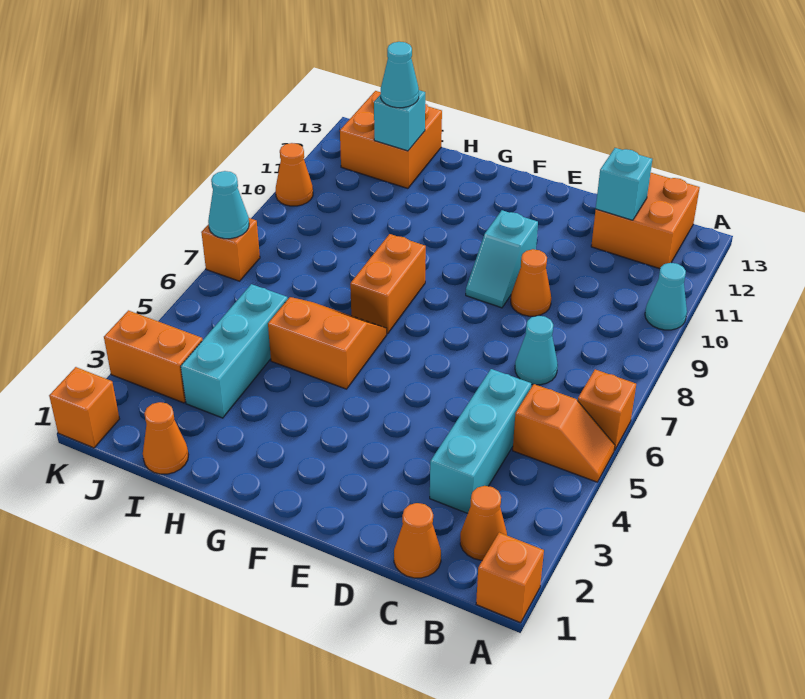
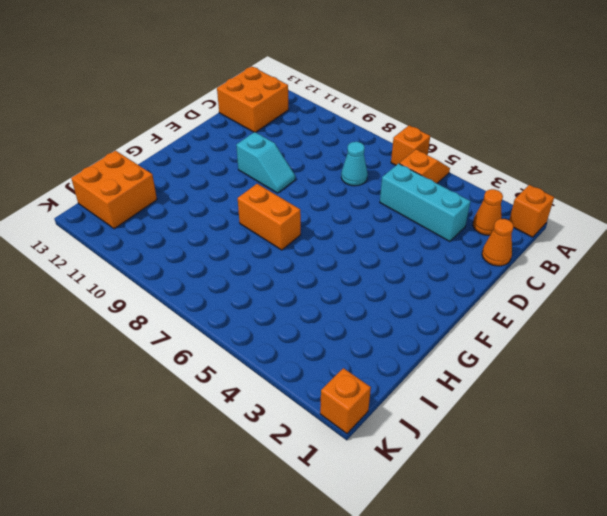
none -> cyan 1x1 cone [645,263,687,330]
none -> orange 1x1 cone [511,249,551,316]
none -> orange 2x2 slope [268,297,387,389]

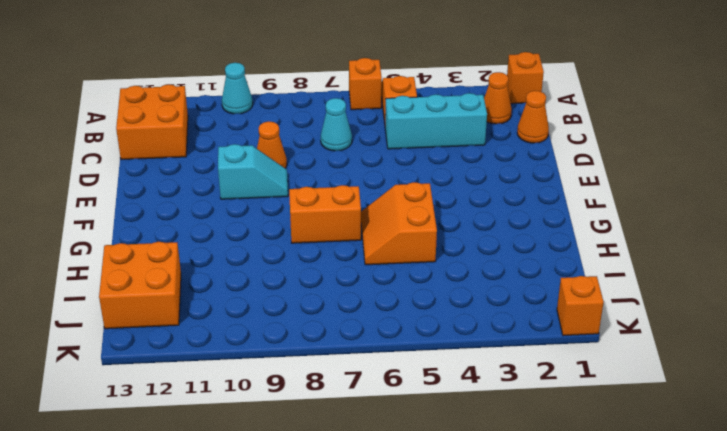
none -> orange 1x1 cone [143,402,188,474]
none -> cyan 1x3 brick [181,284,288,418]
none -> orange 1x2 brick [104,310,203,403]

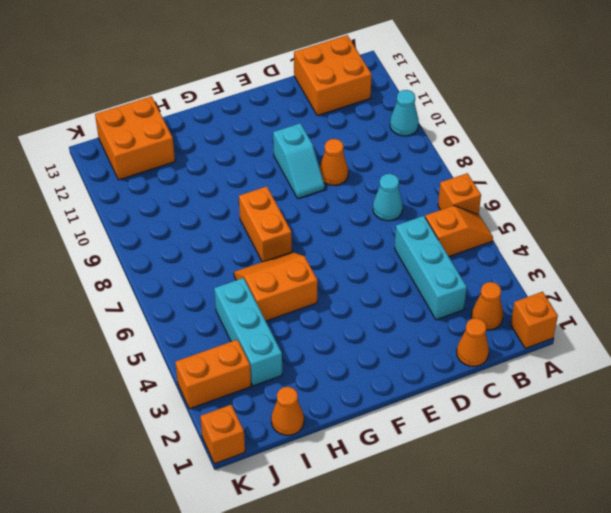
none -> orange 1x1 brick [201,218,260,281]
none -> orange 1x1 cone [276,143,313,206]
none -> cyan 1x1 brick [596,148,652,220]

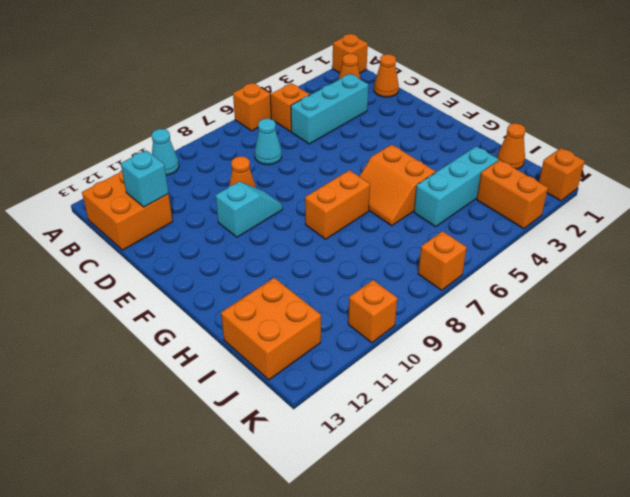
orange 1x1 brick [348,280,397,343] -> orange 1x1 cone [276,143,313,206]
none -> cyan 1x1 brick [374,90,425,151]
none -> cyan 1x1 cone [208,171,249,239]
none -> cyan 1x1 cone [381,42,419,108]

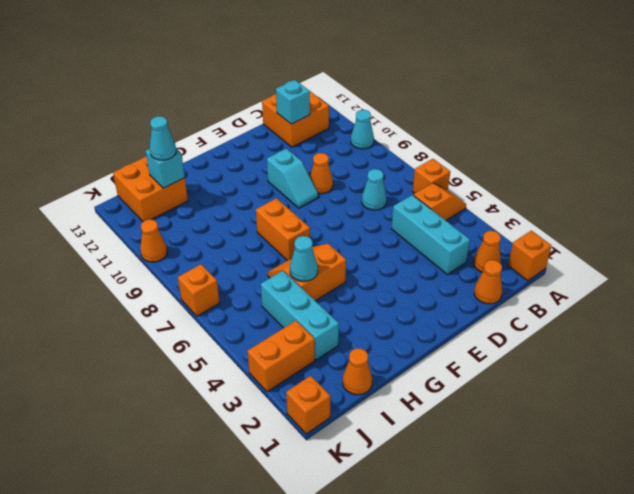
cyan 1x1 cone [290,236,318,282] -> cyan 1x1 cone moved to [208,171,249,239]

